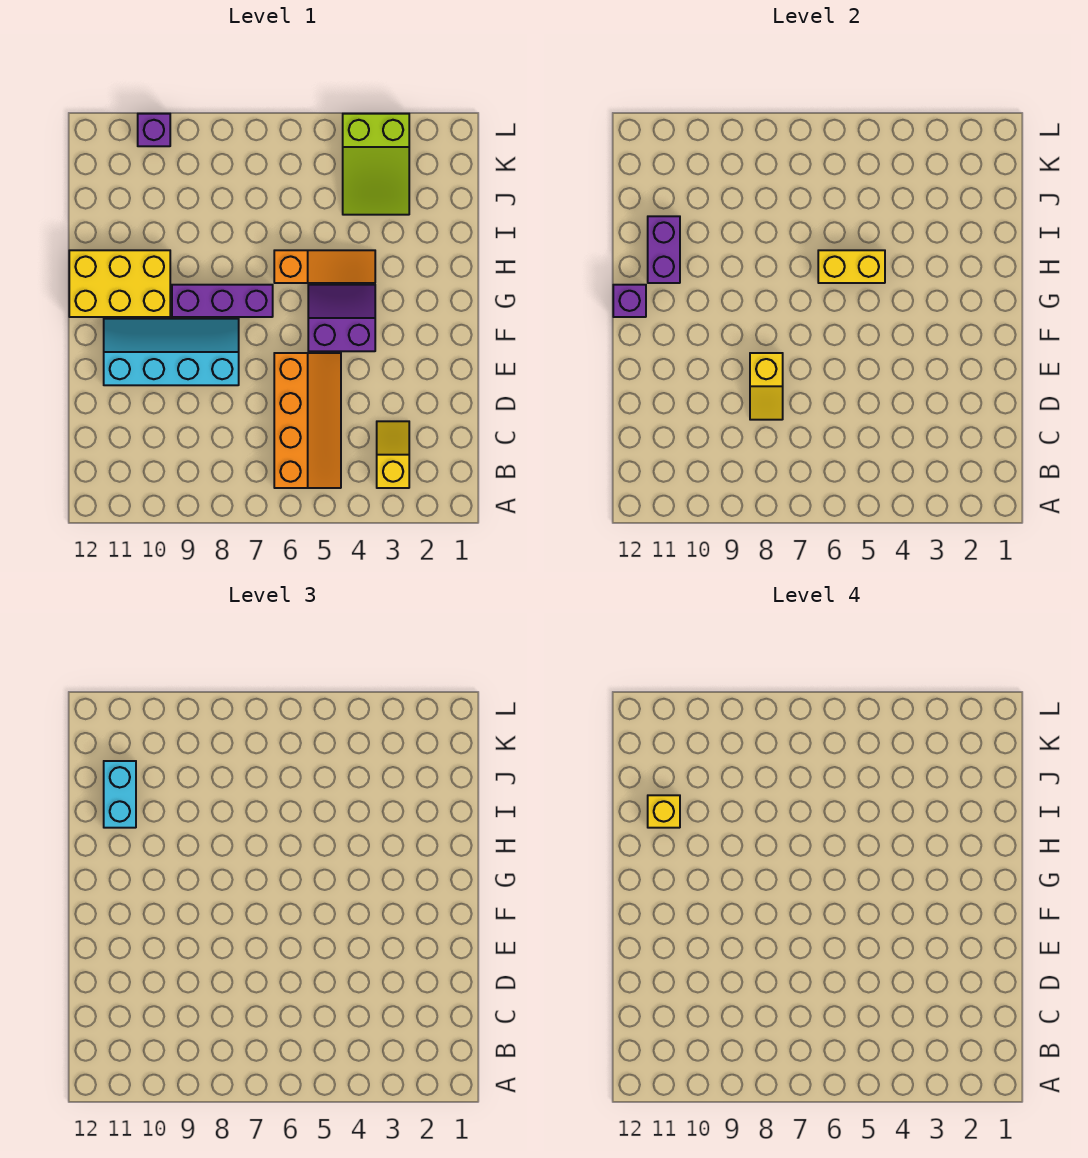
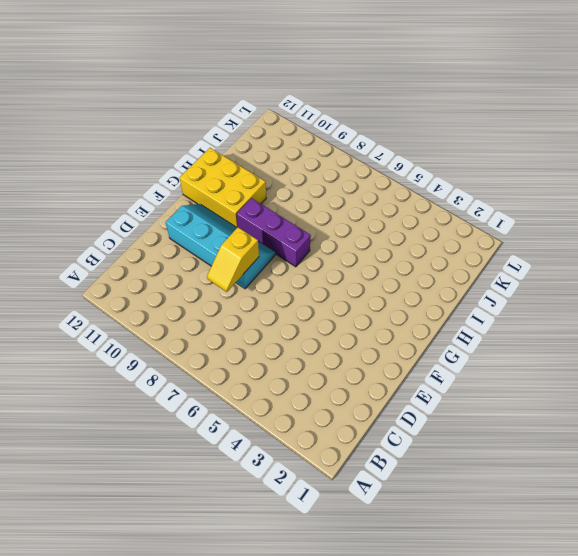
none -> yellow 1x2 slope [377,421,409,488]
none -> orange 2x4 slope [274,353,341,488]
none -> purple 2x2 slope [308,285,375,351]

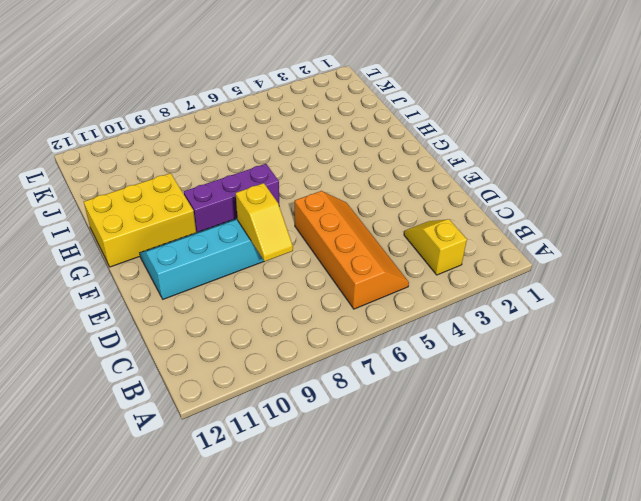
none -> purple 2x2 slope [308,285,375,351]
none -> orange 1x3 slope [274,250,375,283]
none -> lime 2x3 slope [343,114,409,215]

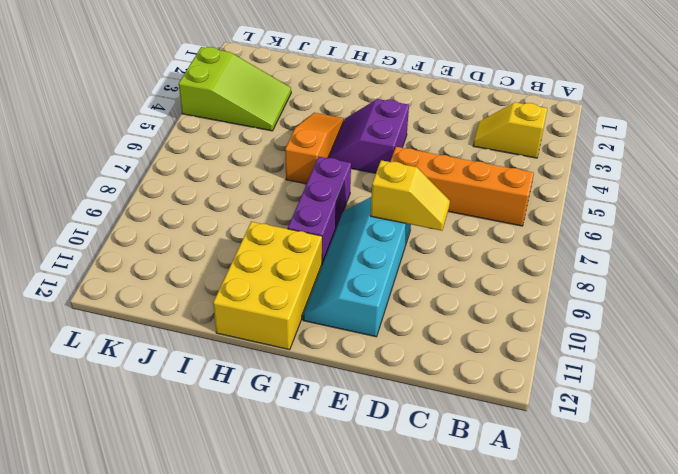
none -> purple 1x1 brick [138,114,170,146]
none -> purple 1x1 brick [613,285,646,317]
none -> yellow 1x2 brick [818,250,885,283]

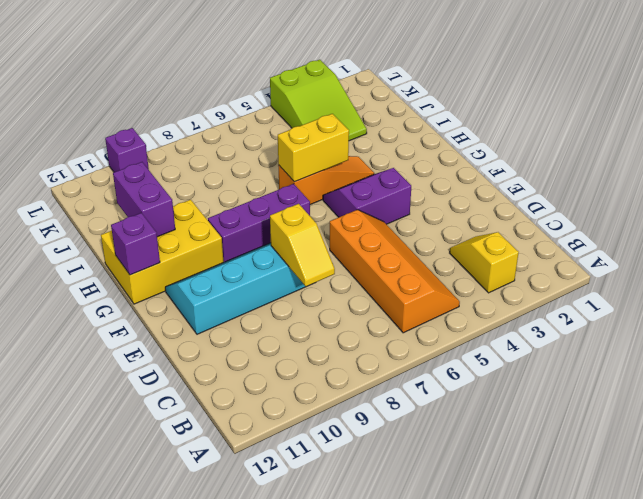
none -> cyan 1x2 brick [104,761,136,828]
none -> yellow 1x1 brick [648,795,680,828]

